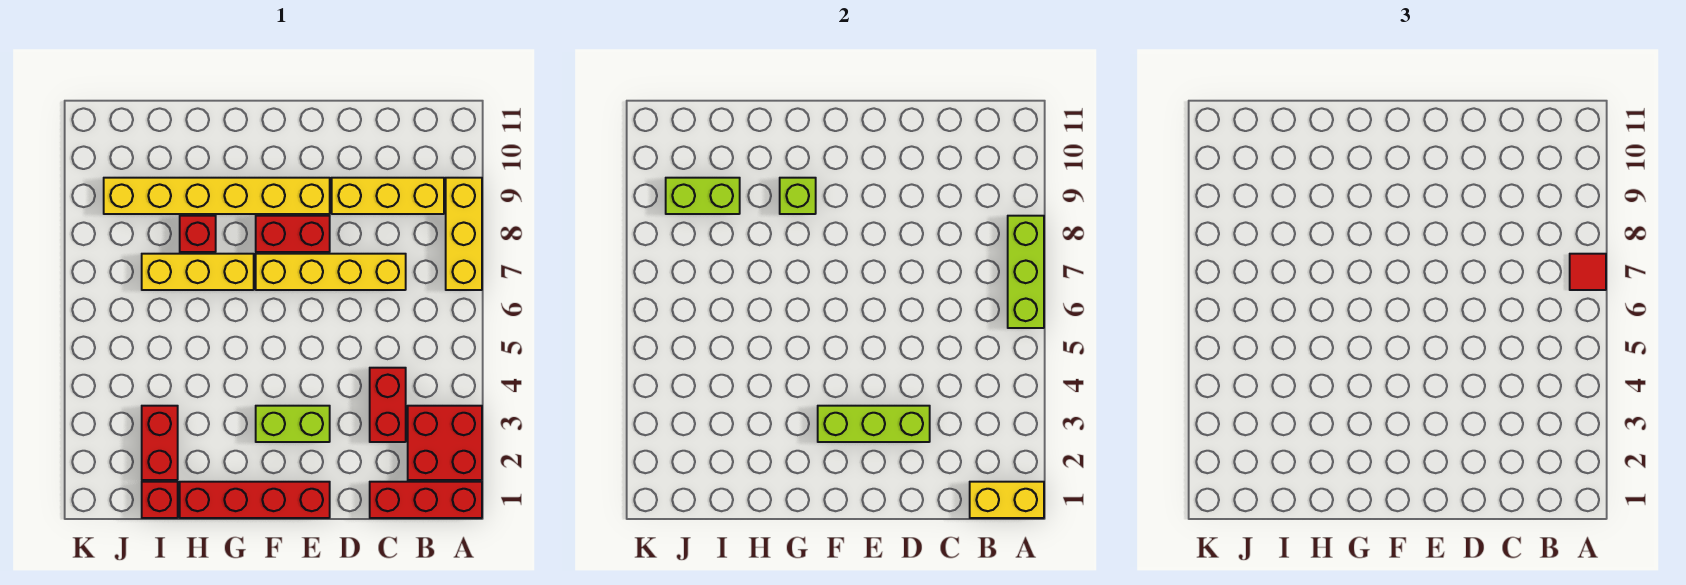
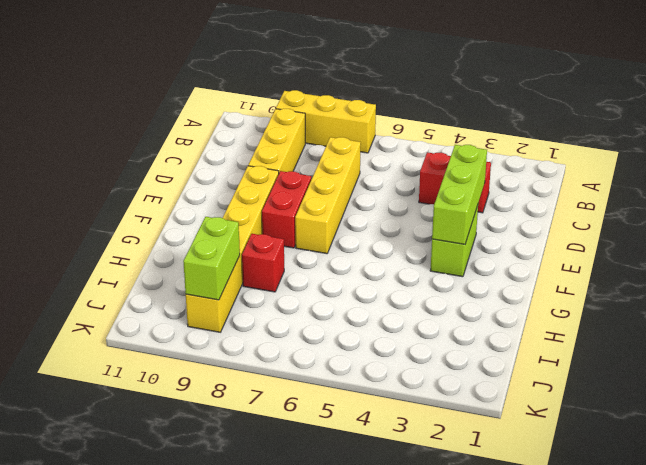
none -> red 1x3 brick [370,482,482,518]
none -> red 2x2 brick [408,406,482,480]
none -> red 1x4 brick [180,482,330,518]

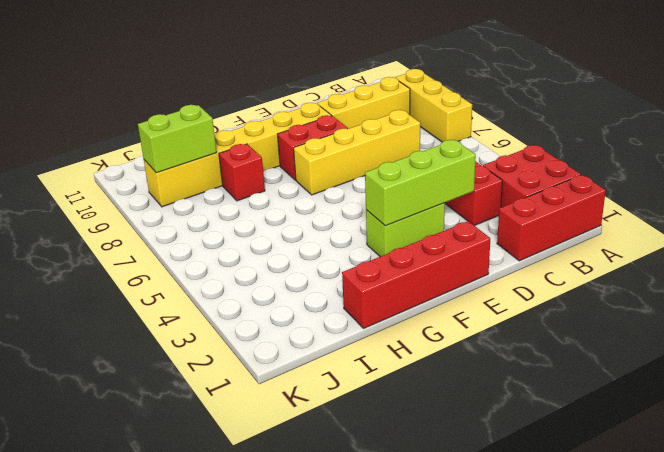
none -> yellow 1x3 brick [142,254,254,290]
none -> red 1x1 brick [142,482,178,518]
none -> red 1x2 brick [142,406,178,480]

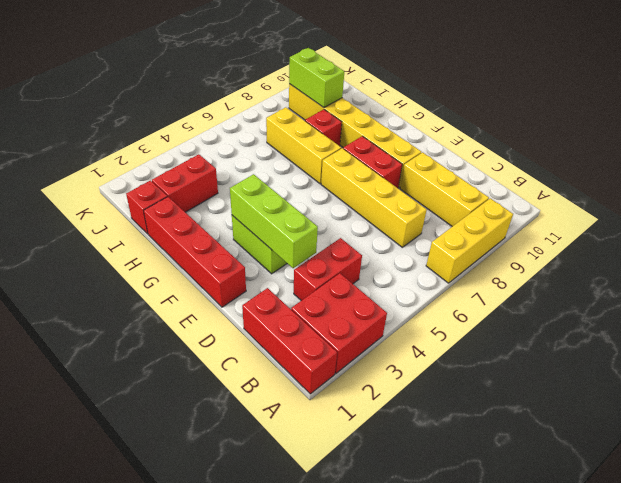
none -> yellow 1x2 brick [970,482,1044,518]
none -> lime 1x3 brick [1008,216,1044,328]
none -> lime 1x1 brick [780,178,816,214]

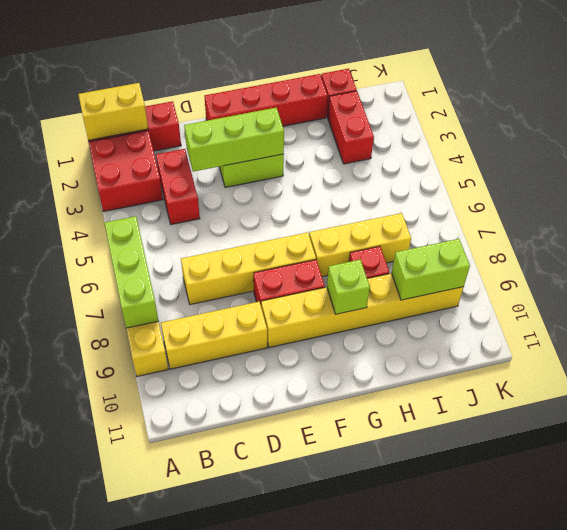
none -> red 1x1 tile [1570,254,1606,290]

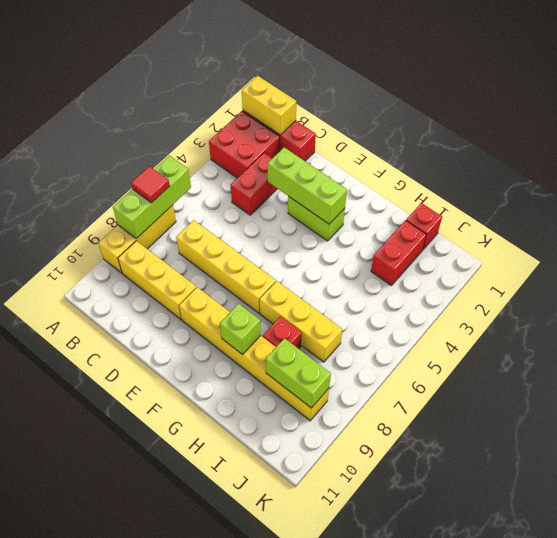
none -> red 1x4 brick [180,482,330,518]
none -> red 1x2 brick [256,216,330,252]

